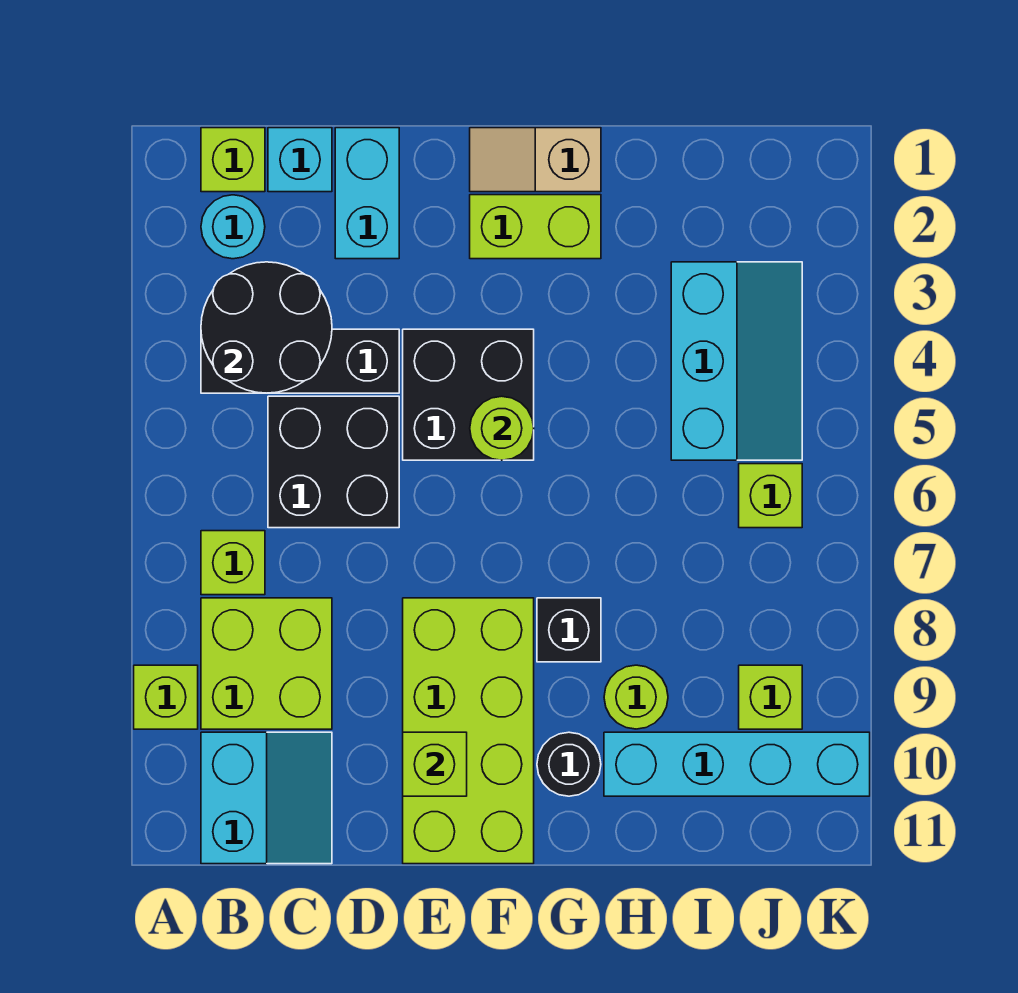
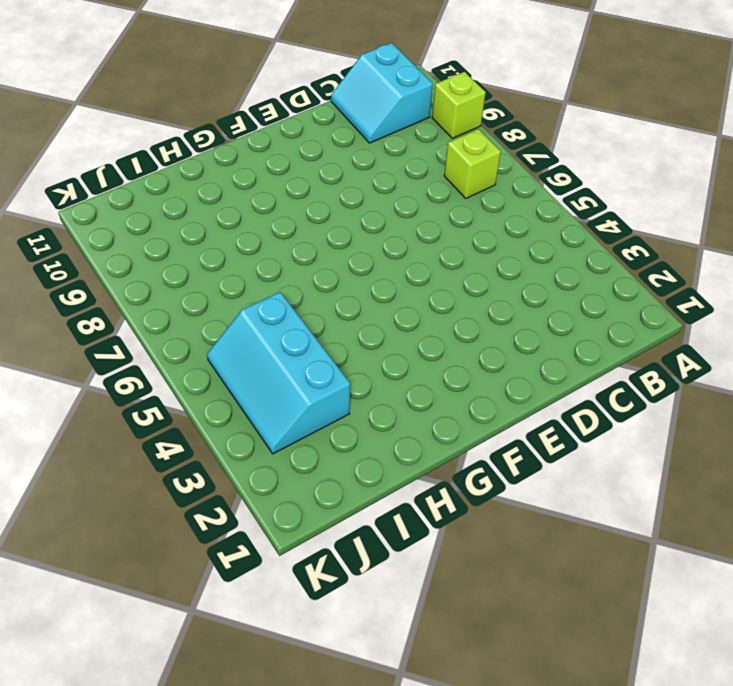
none -> lime 1x1 brick [201,128,265,192]
none -> cyan 1x1 round brick [201,195,265,259]
none -> black 1x3 brick [201,329,399,393]

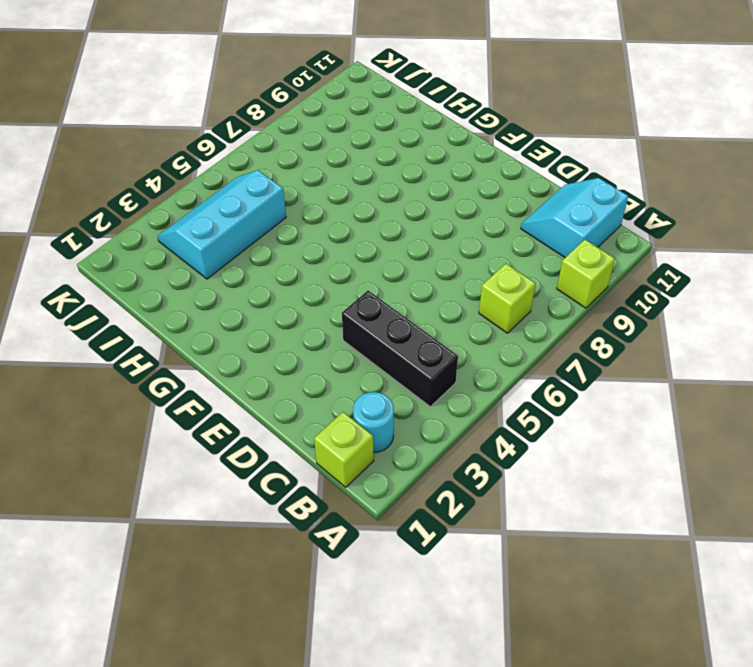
none -> lime 2x2 brick [201,598,332,729]
none -> cyan 1x1 brick [268,128,332,192]
none -> black 2x2 brick [268,396,399,528]

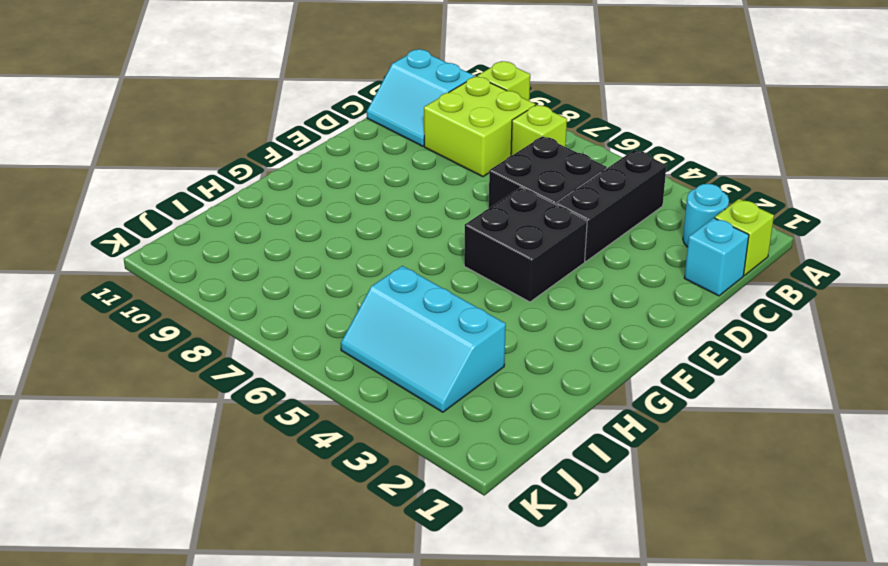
none -> cyan 1x2 brick [335,128,399,259]
none -> lime 2x4 brick [403,598,534,864]
none -> tan 1x2 slope [470,128,601,192]

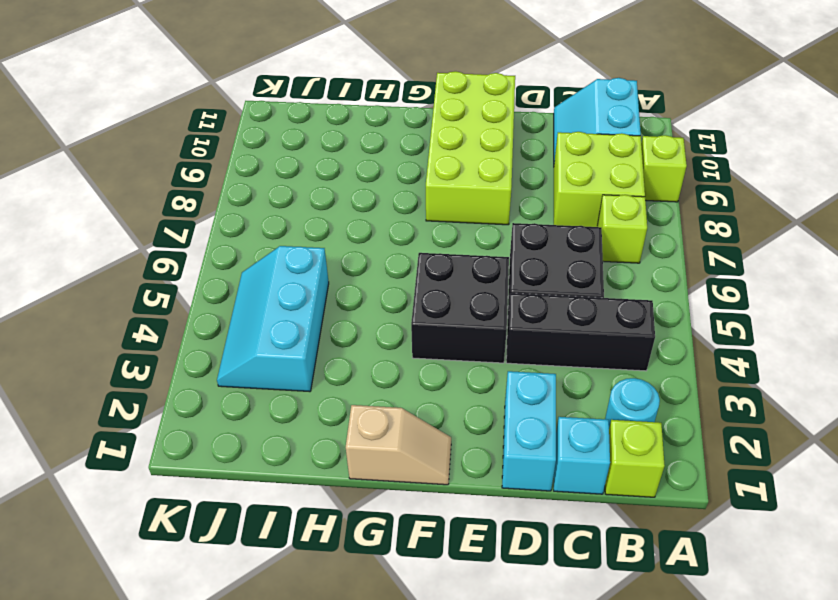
none -> lime 1x2 brick [470,195,601,259]
none -> black 1x1 brick [537,598,601,662]
none -> black 1x1 round brick [537,732,601,796]

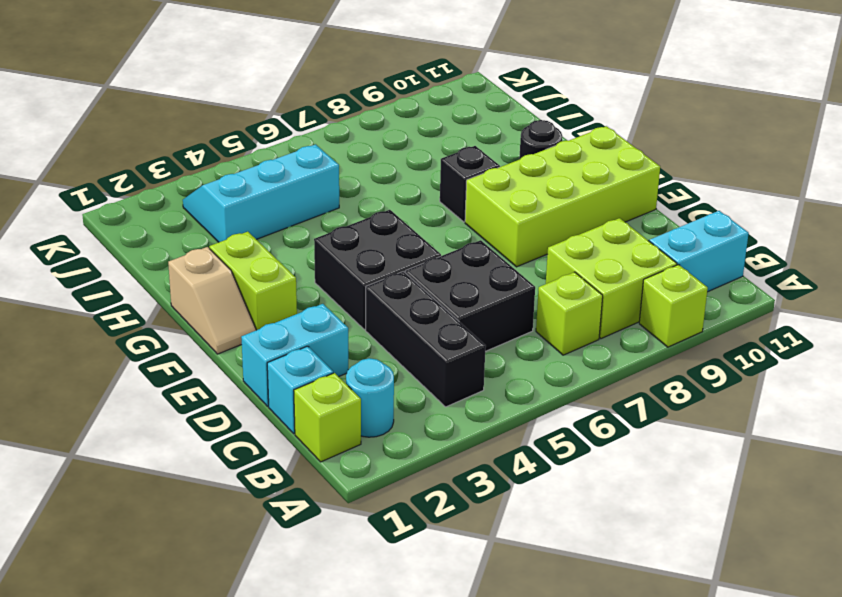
none -> lime 1x1 round brick [604,665,668,729]
none -> cyan 1x4 brick [604,732,870,796]
none -> lime 1x1 brick [739,464,802,528]

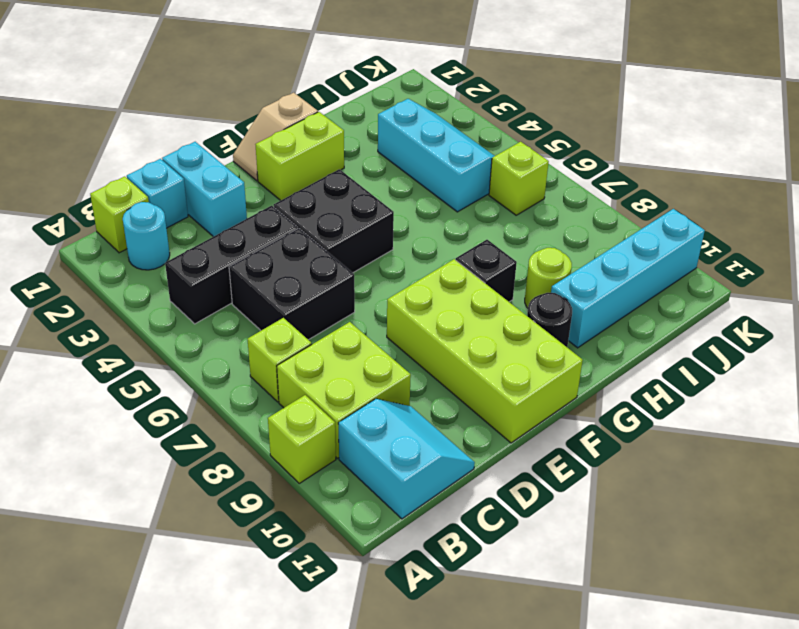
none -> lime 1x1 brick [739,665,802,729]
none -> black 2x2 round brick [201,262,332,393]
none -> lime 1x1 brick [403,732,467,796]

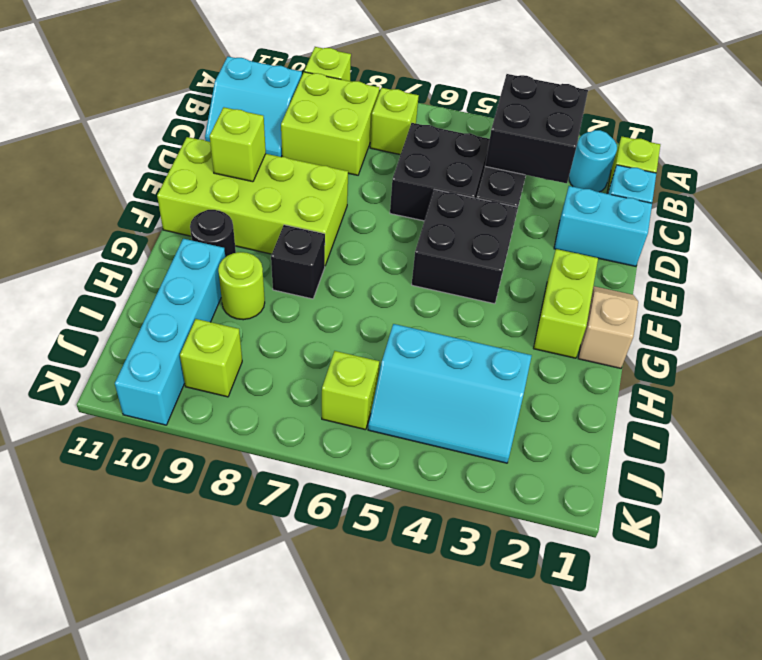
black 2x2 brick [485,74,588,183] -> black 2x2 round brick [201,262,332,393]
none -> lime 1x1 round brick [470,396,534,460]

